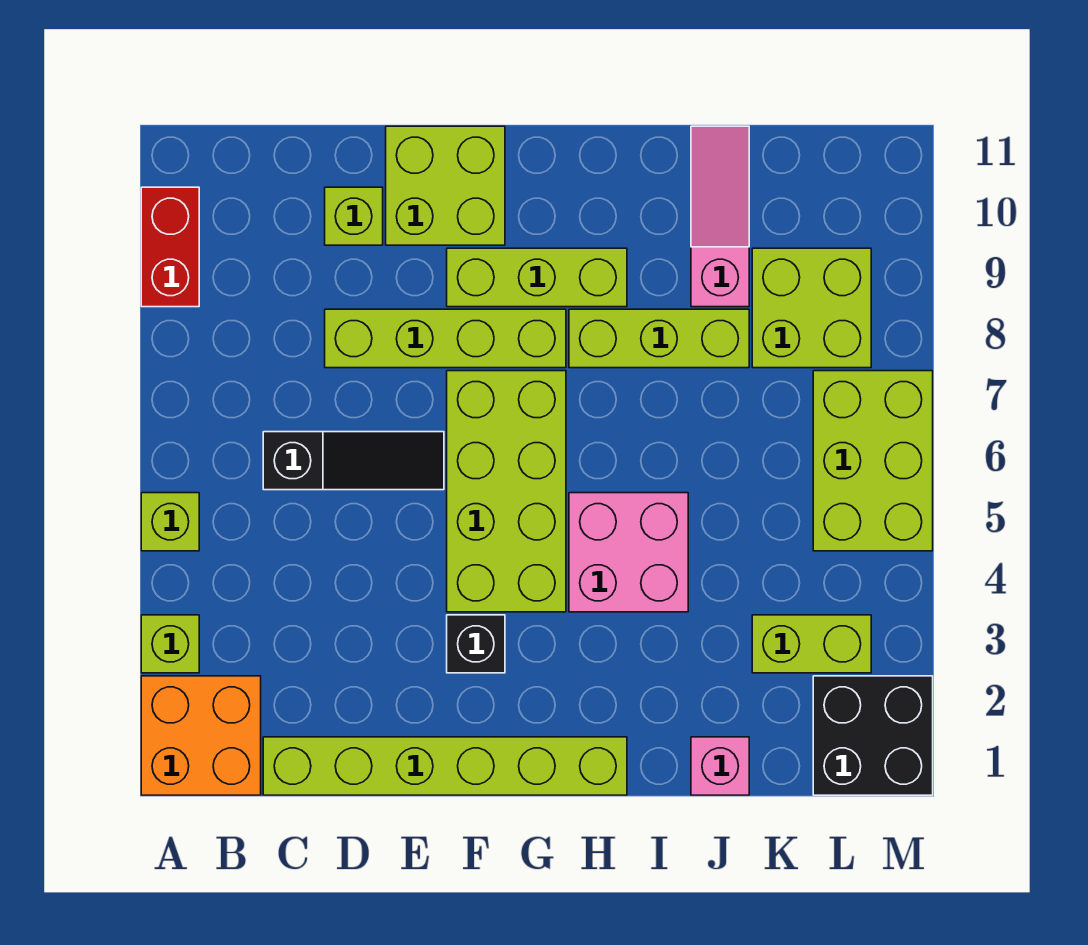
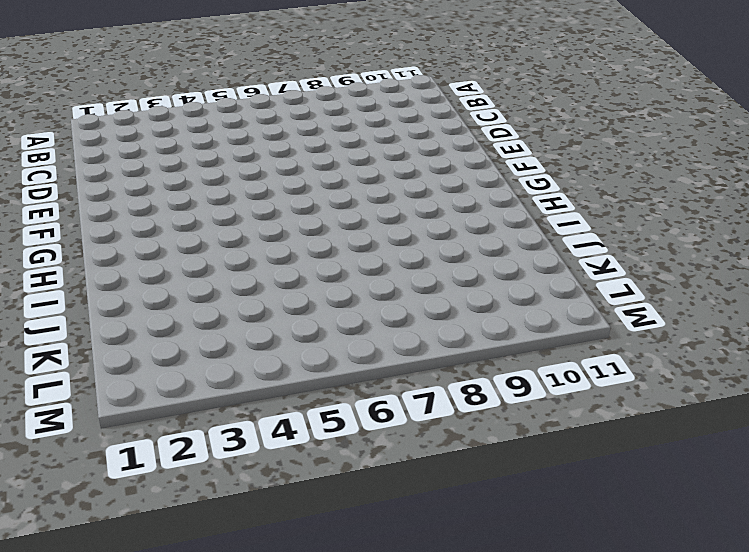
none -> orange 2x2 brick [141,676,261,795]
none -> lime 1x1 brick [141,615,199,673]
none -> lime 1x1 brick [141,493,199,551]

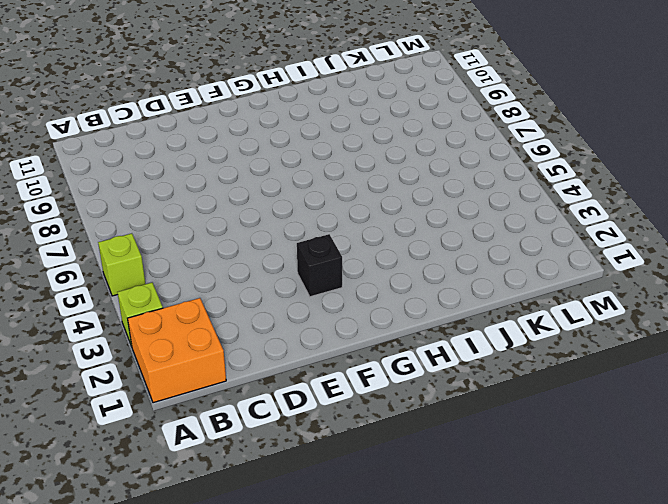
none -> red 1x2 brick [141,187,199,307]
none -> lime 1x6 brick [263,737,627,795]
none -> black 1x3 slope [263,432,444,490]

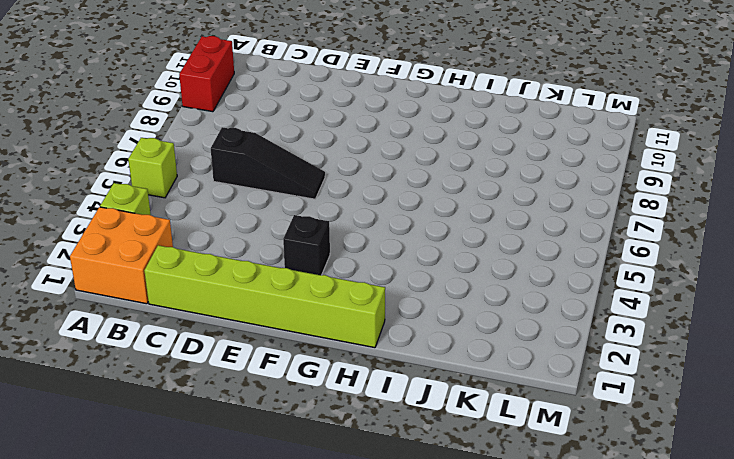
none -> lime 1x4 brick [325,309,566,368]
none -> lime 1x1 brick [325,187,383,245]
none -> lime 2x2 brick [386,126,505,245]

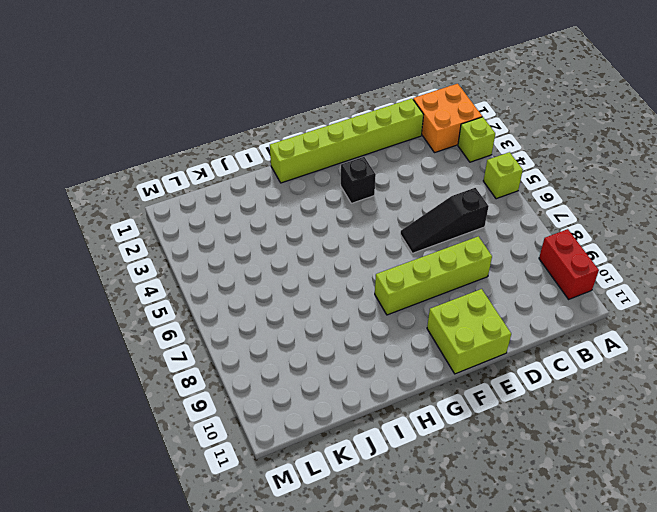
none -> lime 1x1 brick [325,187,383,245]
none -> lime 2x4 brick [447,371,566,612]
none -> lime 1x3 brick [447,248,627,307]

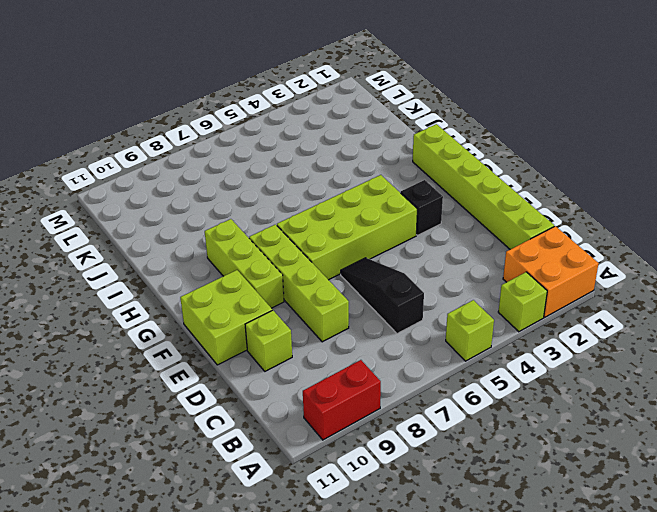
none -> pink 2x2 brick [569,493,688,612]
none -> lime 1x3 brick [569,309,749,368]
none -> pink 1x1 brick [691,737,749,795]

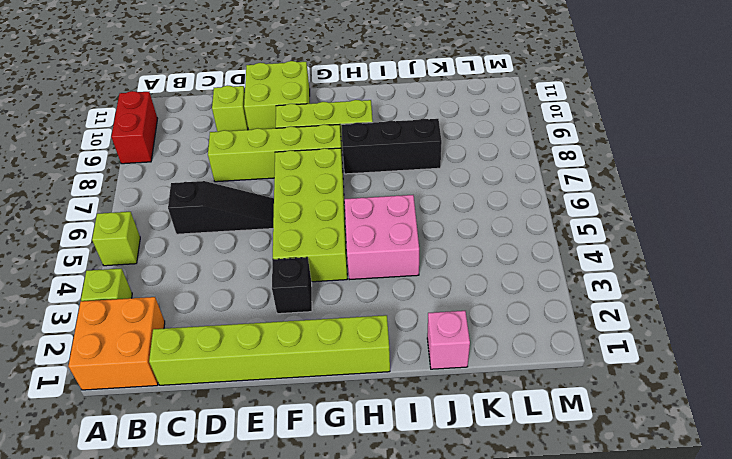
black 1x3 brick [341,119,442,174] -> lime 1x3 brick [569,309,749,368]
none -> pink 1x3 slope [691,126,749,307]
none -> lime 1x2 brick [752,615,871,673]
none -> lime 2x2 brick [752,248,871,368]

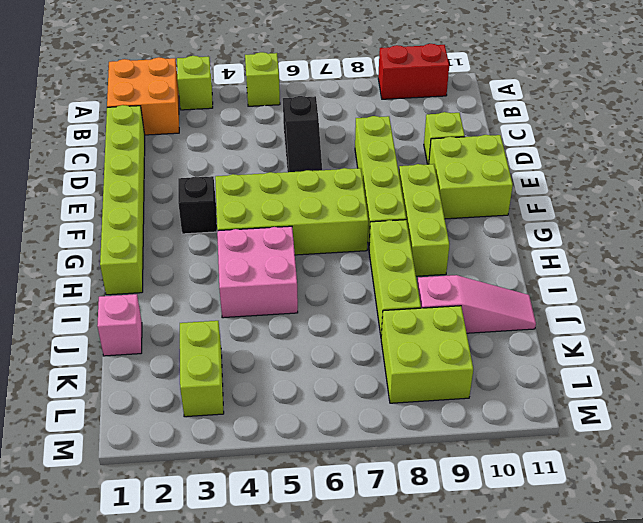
none -> black 2x2 brick [813,676,933,795]
none -> lime 2x3 brick [813,371,933,551]

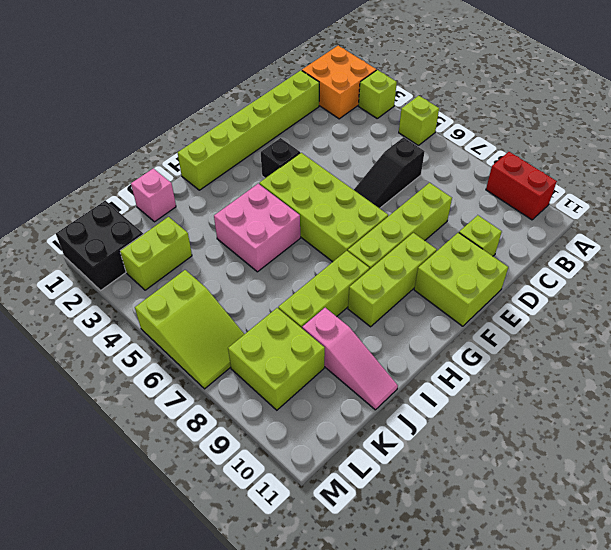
lime 2x3 slope [135,270,244,389] -> lime 2x3 brick [813,371,933,551]

